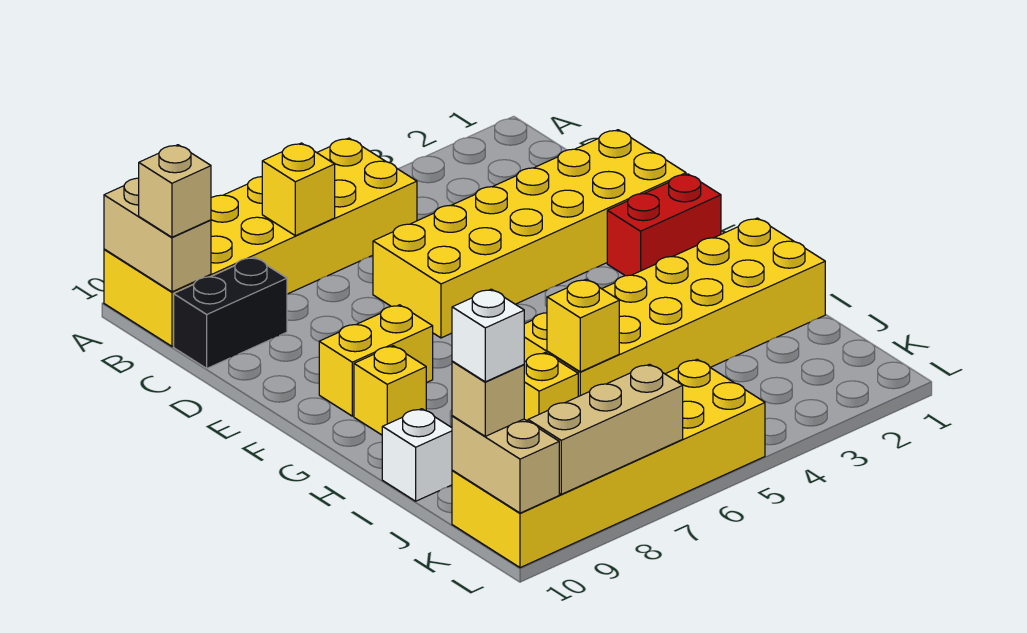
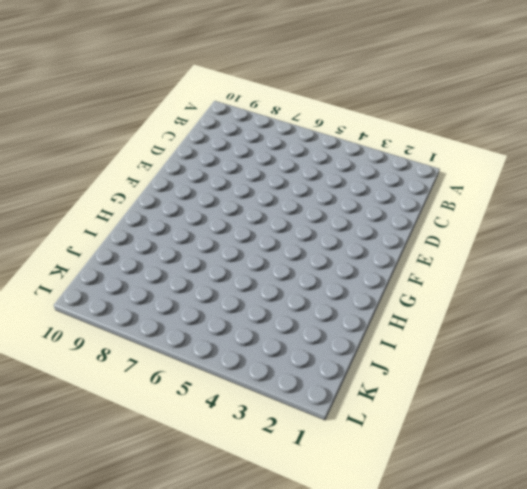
none -> yellow 2x6 brick [104,138,417,346]
none -> black 1x2 brick [174,257,287,368]
none -> yellow 2x6 brick [373,130,686,338]

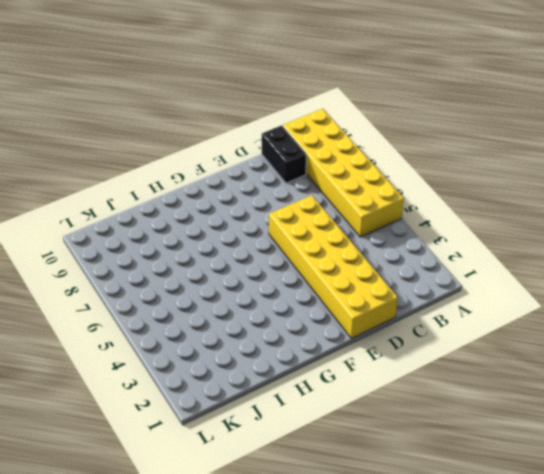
none -> red 1x2 brick [607,174,721,276]
none -> yellow 1x2 brick [319,305,433,416]
none -> yellow 1x1 brick [354,346,426,435]

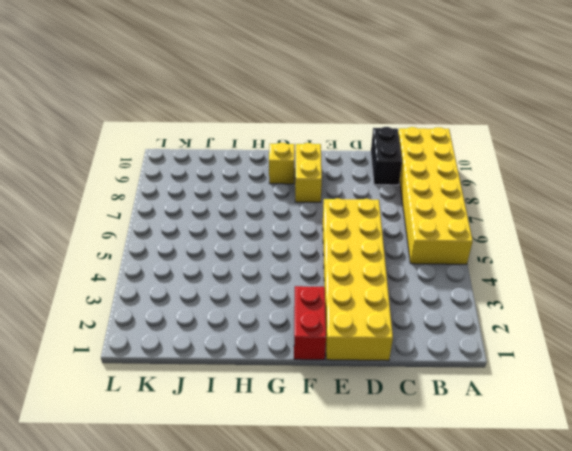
none -> yellow 2x6 brick [524,218,825,396]
none -> yellow 1x1 brick [524,353,578,421]
none -> white 1x1 brick [382,409,452,501]

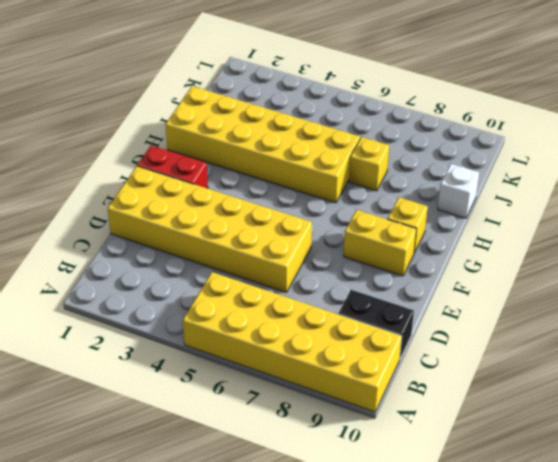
none -> yellow 2x6 brick [452,359,765,568]
none -> tan 1x2 brick [104,178,211,292]
none -> yellow 1x1 brick [262,143,335,236]

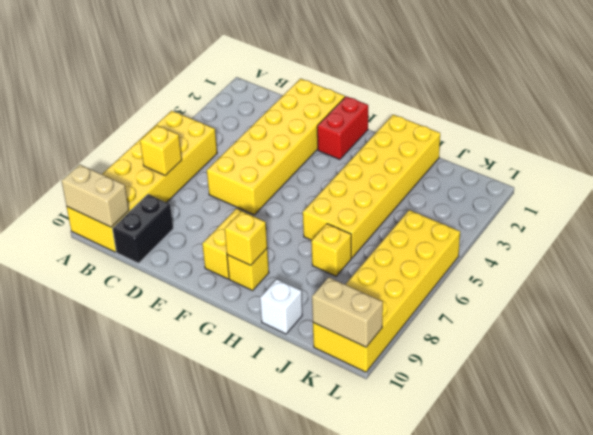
yellow 1x1 brick [225,211,267,265] -> yellow 1x1 brick moved to [547,279,619,372]
none -> tan 1x3 brick [528,364,683,494]
none -> tan 1x1 brick [139,145,211,237]
none -> tan 1x1 brick [452,361,524,436]

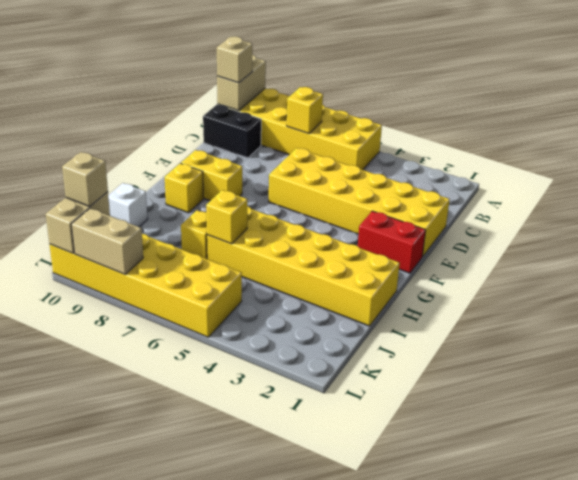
tan 1x2 brick [71,208,143,274] -> tan 1x3 brick [528,364,683,494]
none -> white 1x1 brick [452,289,524,382]

